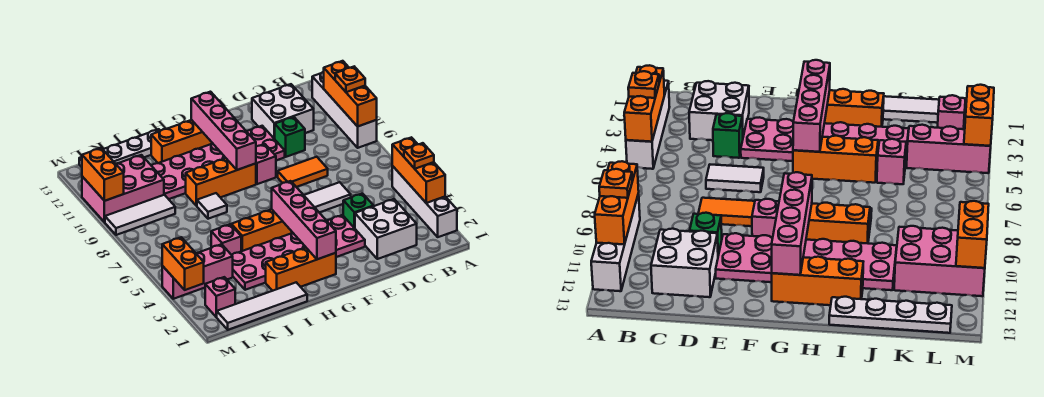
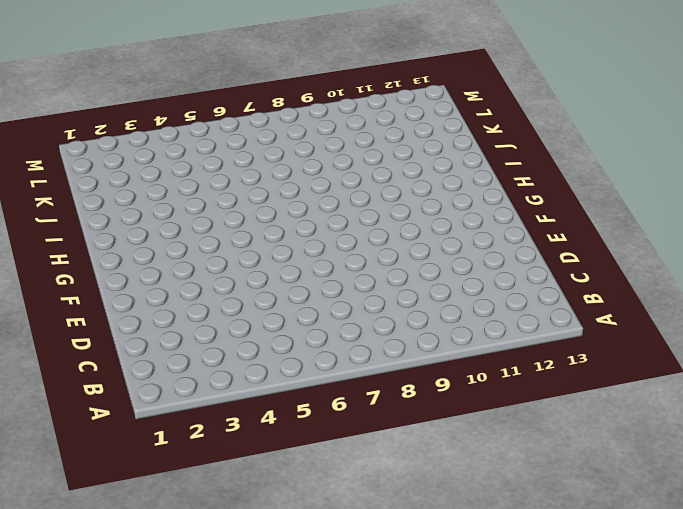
none -> white 1x4 brick [392,166,457,237]
none -> white 1x4 brick [312,72,377,148]
none -> white 2x2 brick [355,199,417,259]
none -> white 2x2 brick [252,84,314,139]

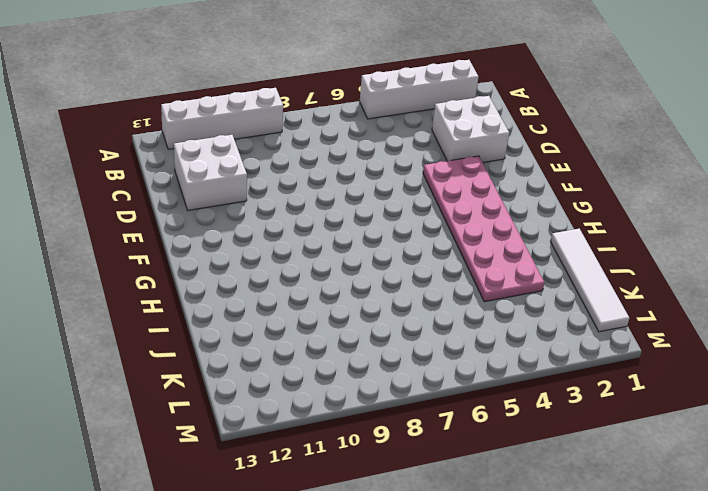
none -> green 1x1 brick [343,194,374,228]
none -> white 1x2 tile [304,182,351,212]
none -> orange 1x2 tile [278,157,328,187]
none -> green 1x1 brick [275,117,305,157]

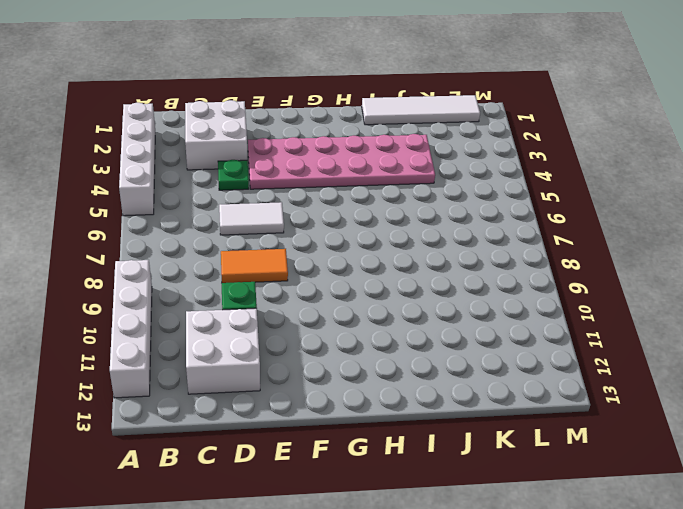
green 1x1 plate [218,160,249,190] -> green 1x1 brick [343,194,374,228]
none -> pink 2x6 plate [152,126,285,199]
none -> pink 1x1 brick [256,144,276,184]
none -> orange 1x3 brick [266,248,336,291]
none -> orange 1x3 brick [231,209,293,251]

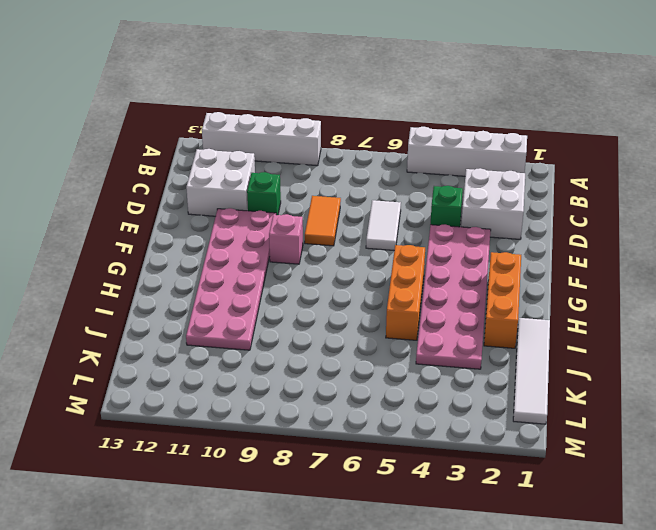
none -> orange 1x3 brick [186,158,256,206]
none -> orange 1x3 brick [151,120,212,163]
none -> white 1x1 tile [197,193,227,219]
none -> white 1x4 plate [79,129,160,167]

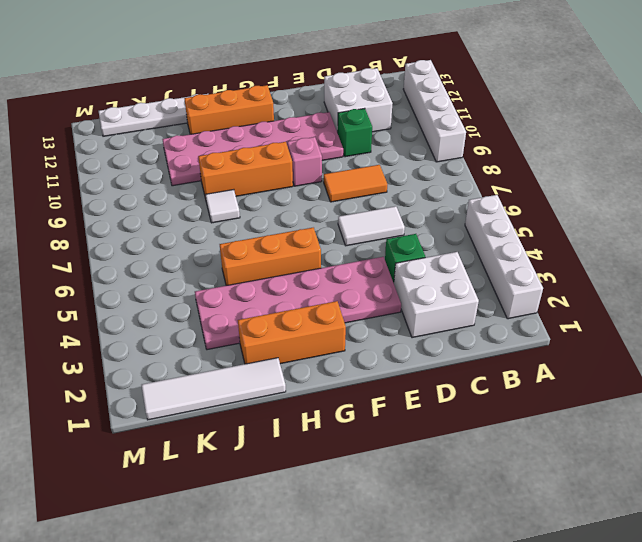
none -> pink 1x1 brick [211,224,241,255]
none -> pink 1x3 brick [162,244,233,299]
none -> white 1x3 tile [105,195,175,235]
none -> pink 2x3 brick [82,155,164,222]

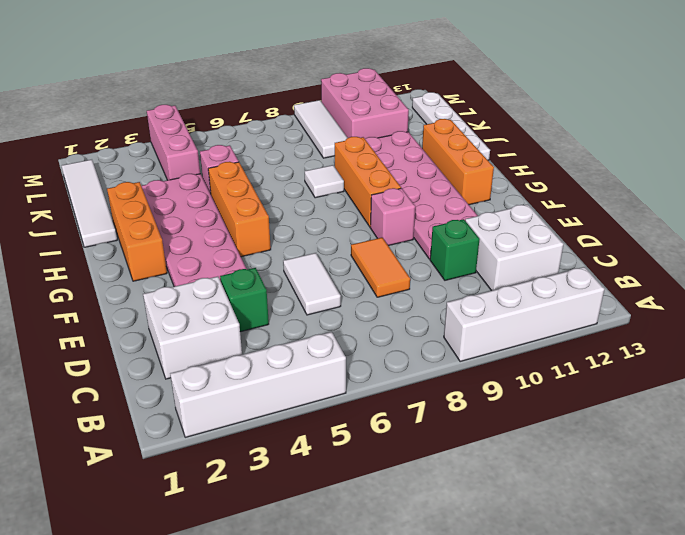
none -> pink 1x1 brick [205,277,235,317]
none -> orange 1x3 brick [392,137,445,203]
none -> orange 1x3 brick [324,61,377,127]
none -> pink 1x4 brick [272,181,336,259]

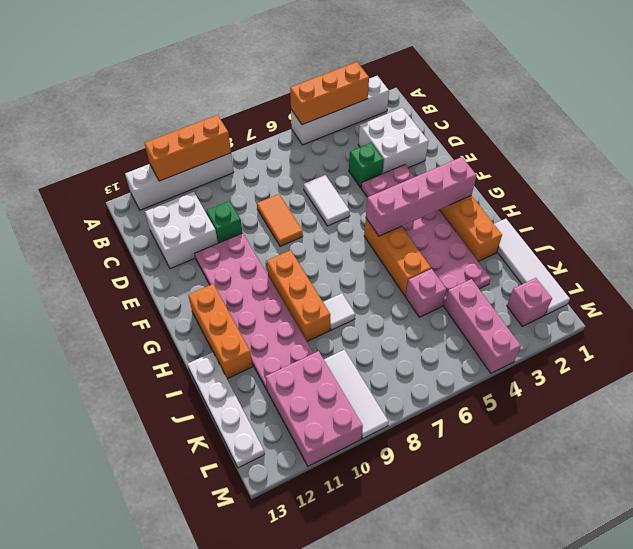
none -> pink 1x1 brick [256,144,276,184]
none -> pink 1x4 brick [191,92,256,170]
none -> orange 1x2 brick [162,237,204,290]
none -> orange 1x2 brick [82,148,124,201]

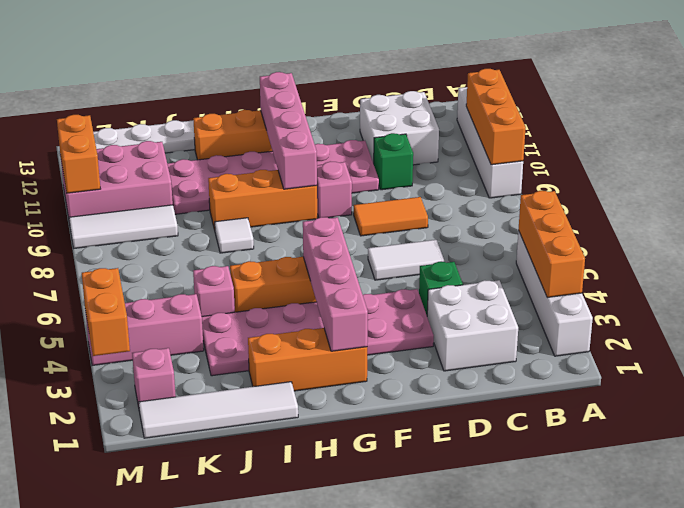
none -> orange 1x1 plate [404,143,434,169]
none -> orange 1x1 plate [335,67,365,92]

